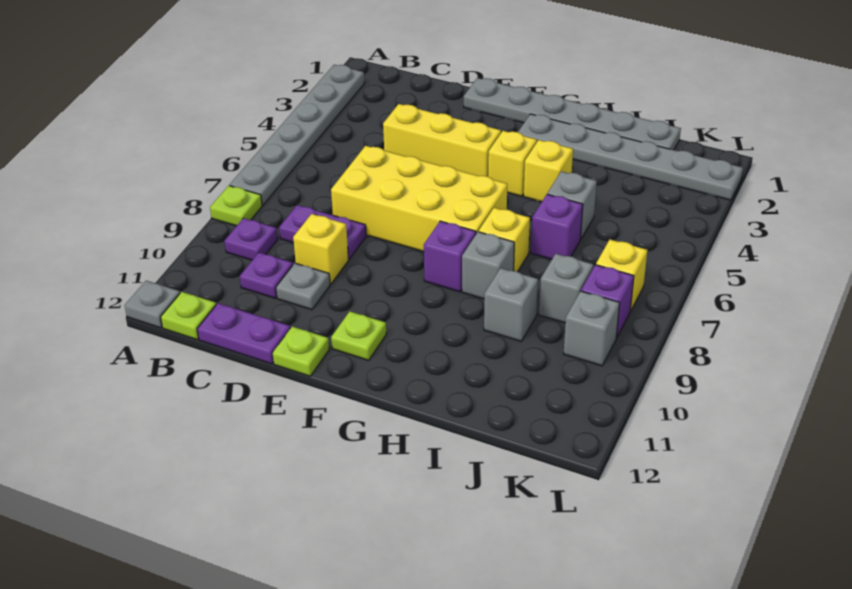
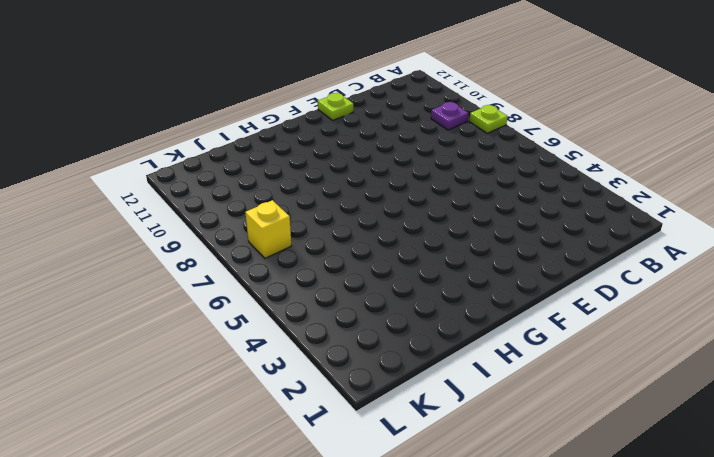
none -> grey 1x6 plate [230,65,365,205]
none -> grey 1x1 plate [125,281,180,328]
none -> lime 1x1 plate [161,292,216,340]

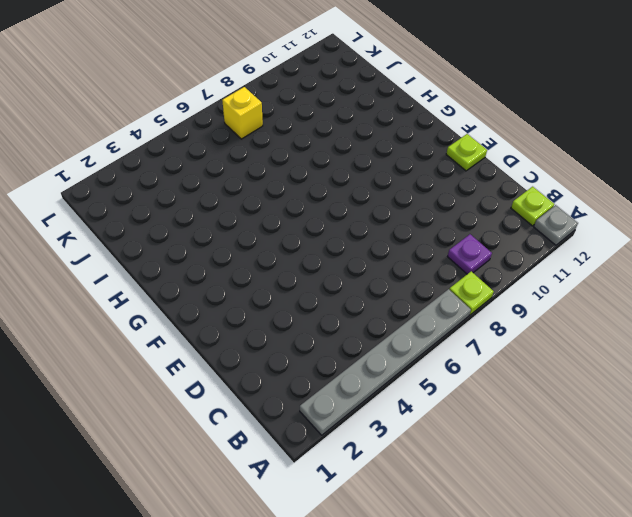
none -> purple 1x2 plate [279,205,366,259]
none -> purple 1x1 plate [240,253,293,298]
none -> purple 1x2 plate [197,303,290,364]

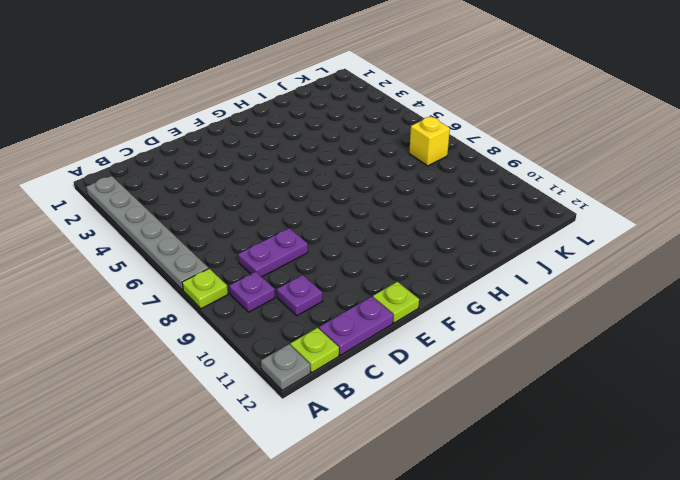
none -> yellow 1x3 brick [383,104,501,176]
none -> yellow 2x4 brick [331,146,507,252]
none -> yellow 1x1 brick [293,214,349,284]

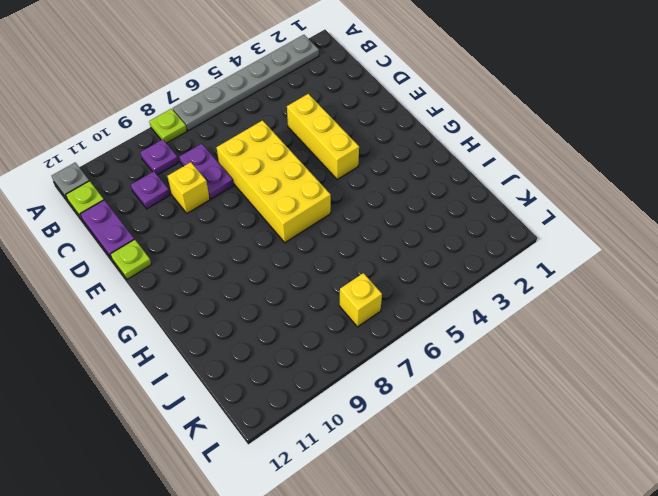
none -> grey 1x1 plate [276,263,330,310]
none -> grey 1x6 plate [464,78,681,150]
none -> lime 1x1 plate [331,311,386,360]

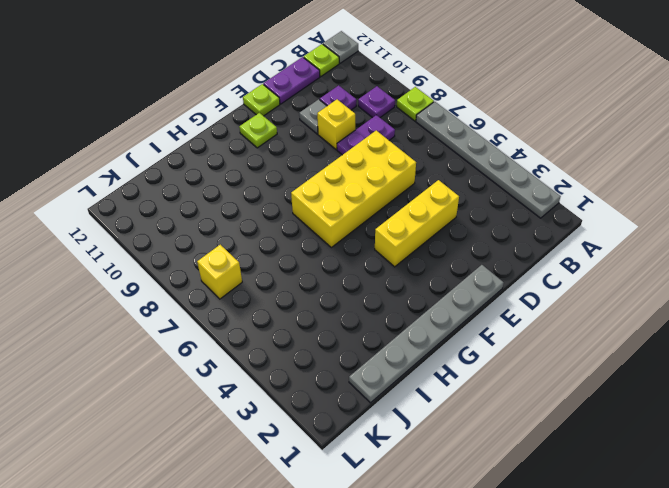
none -> grey 1x6 plate [518,114,743,200]
none -> yellow 1x1 brick [488,131,537,196]
none -> purple 1x1 brick [424,221,476,292]

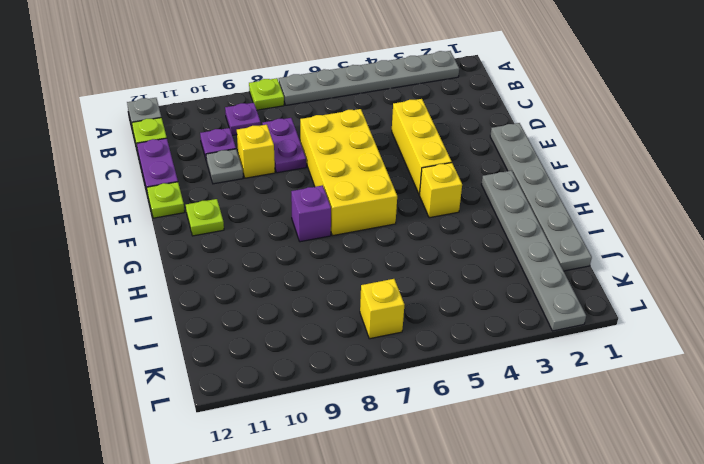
none -> yellow 1x1 brick [524,140,573,202]
none -> yellow 1x1 brick [479,208,530,272]
none -> grey 1x1 brick [462,232,514,299]

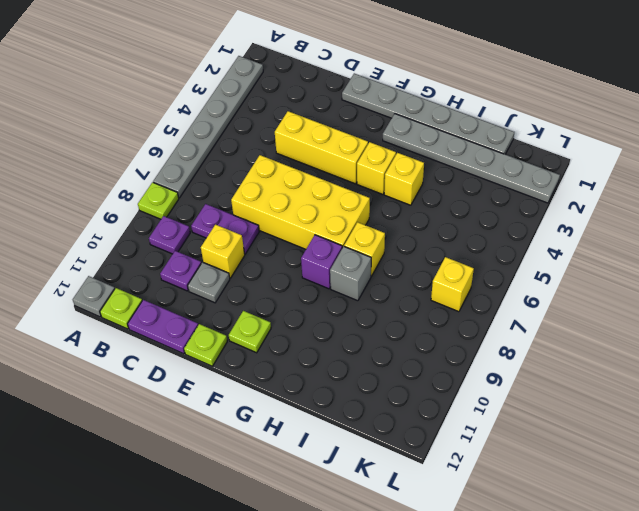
none -> grey 1x1 brick [547,171,597,239]
none -> purple 1x1 brick [531,194,583,259]
none -> grey 1x1 brick [484,268,538,341]

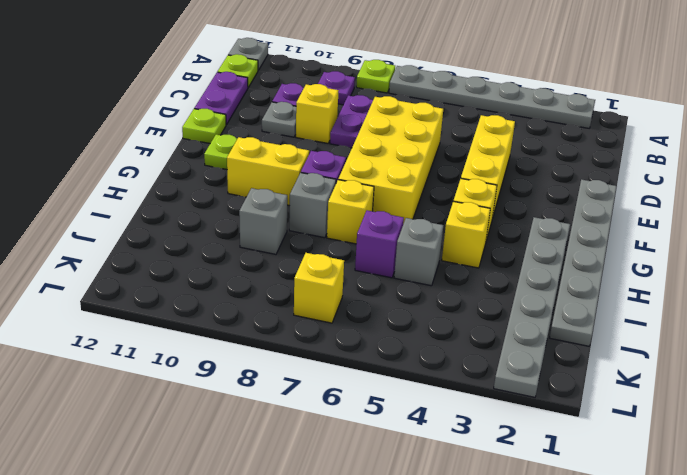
yellow 1x2 brick [227,137,309,206] -> none
none -> grey 1x1 brick [539,254,593,323]
none -> purple 1x1 brick [581,265,634,338]
none -> grey 1x1 brick [564,291,620,366]

